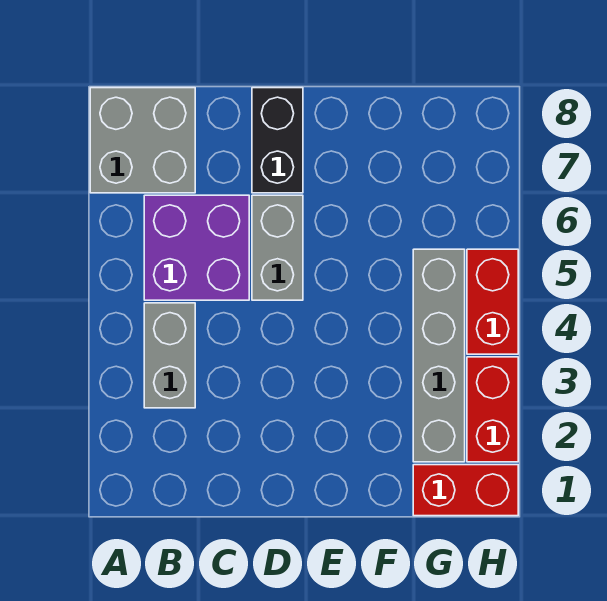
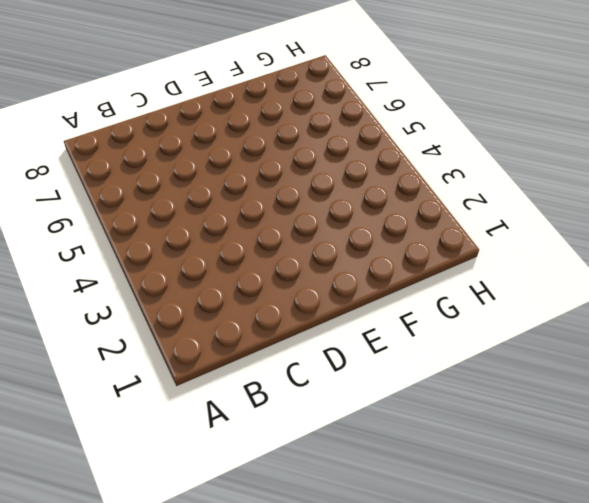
none -> grey 2x2 brick [90,88,195,193]
none -> grey 1x2 brick [144,303,195,408]

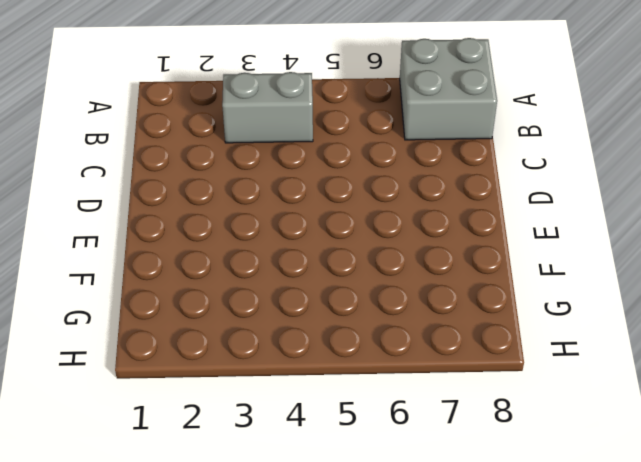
none -> purple 2x2 brick [144,195,249,300]
none -> grey 1x2 brick [252,195,303,300]

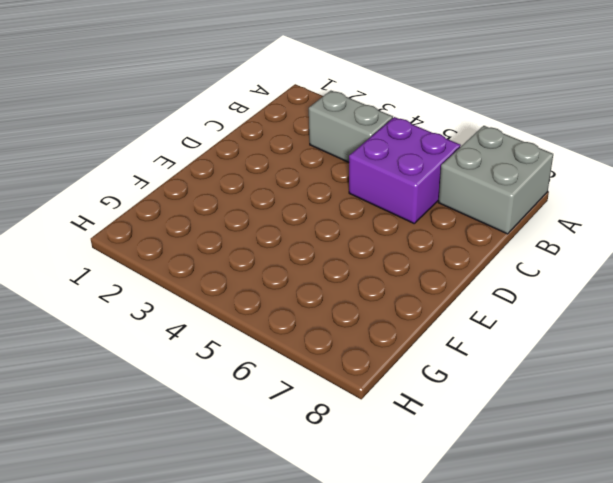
none -> grey 1x2 brick [252,195,303,300]
none -> black 1x2 brick [252,88,303,193]

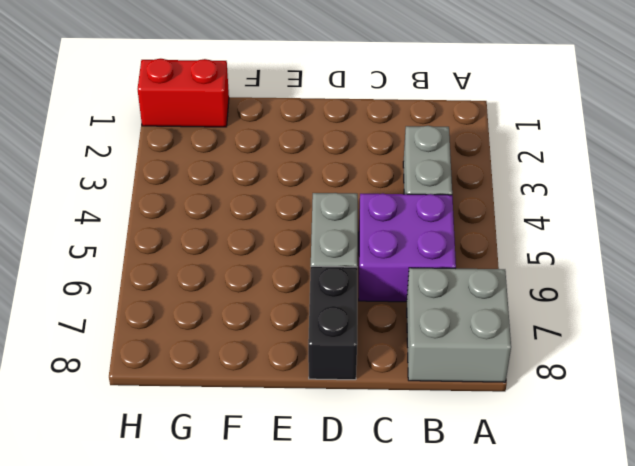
none -> grey 1x4 brick [413,249,465,462]
none -> red 1x2 brick [467,357,518,462]

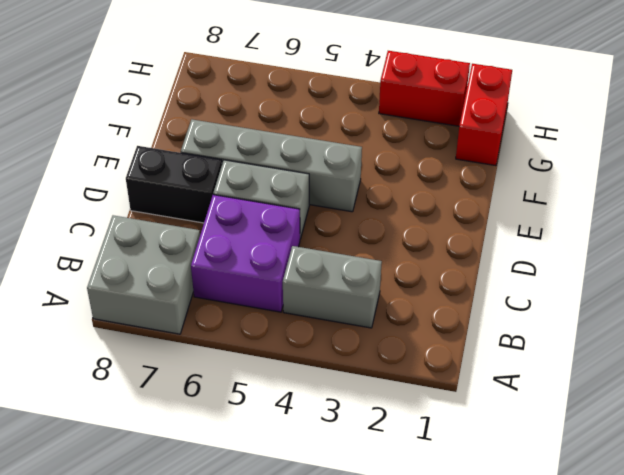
grey 1x4 brick [181,119,362,212] -> grey 1x4 brick moved to [413,249,465,462]
none -> red 1x2 brick [467,249,518,354]

